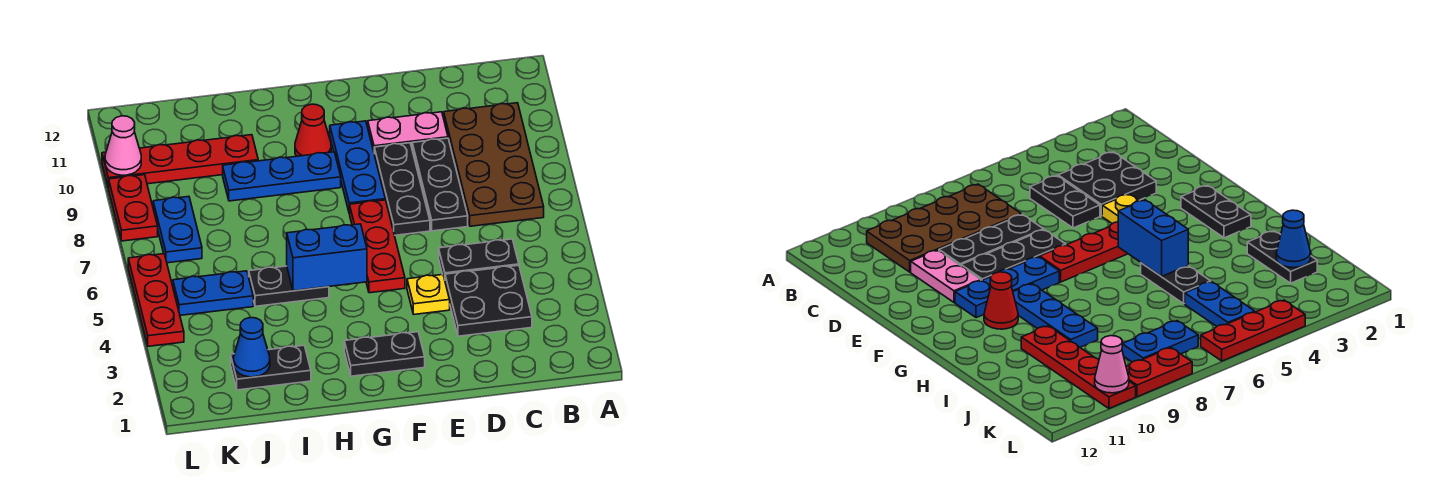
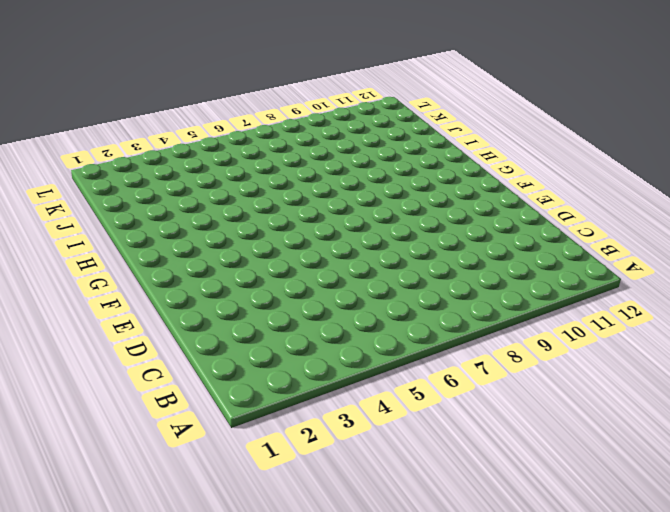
none -> brown 2x4 plate [444,103,544,226]
none -> black 2x2 plate [445,265,532,336]
none -> black 1x2 plate [439,239,519,279]

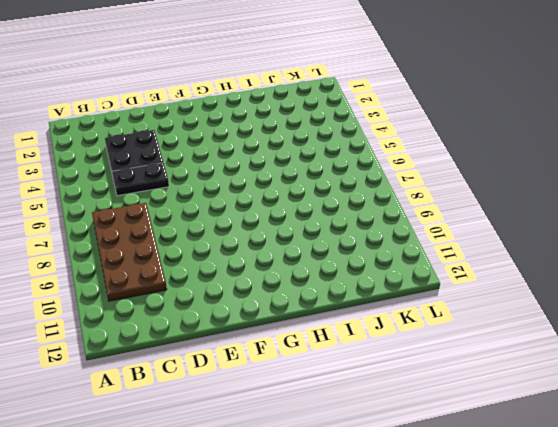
none -> black 1x3 plate [412,138,468,231]
none -> pink 1x2 plate [368,112,448,151]
none -> yellow 1x1 plate [407,274,450,314]

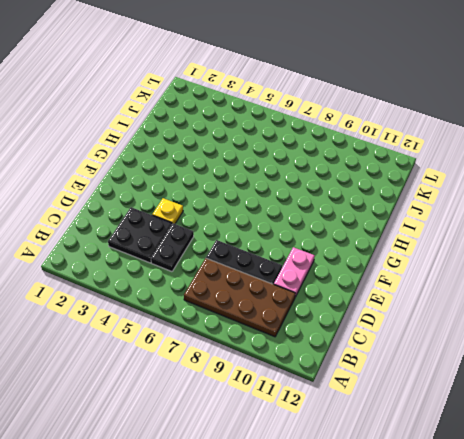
none -> black 1x3 plate [374,143,430,235]
none -> black 1x2 plate [344,332,425,376]
none -> red 1x3 plate [349,200,405,293]

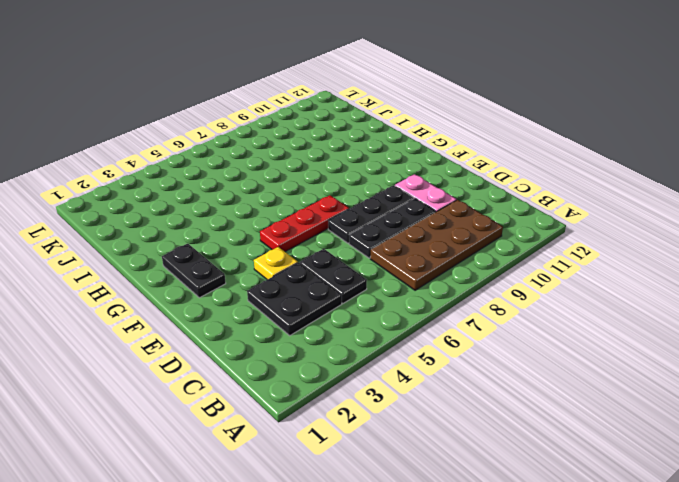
none -> blue 1x3 plate [330,121,385,213]
none -> blue 1x3 plate [223,152,341,201]
none -> red 1x1 cone [295,104,331,156]

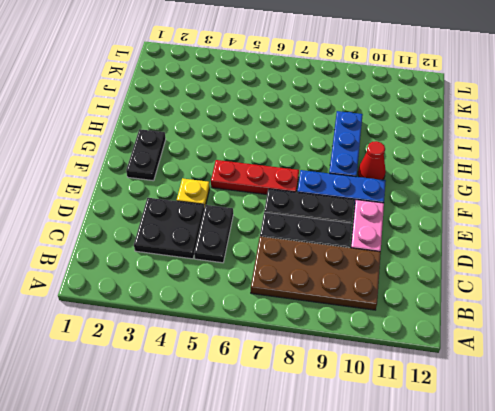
none -> black 1x2 plate [249,266,329,306]
none -> black 1x2 plate [231,345,311,390]
none -> red 1x4 plate [102,135,258,188]

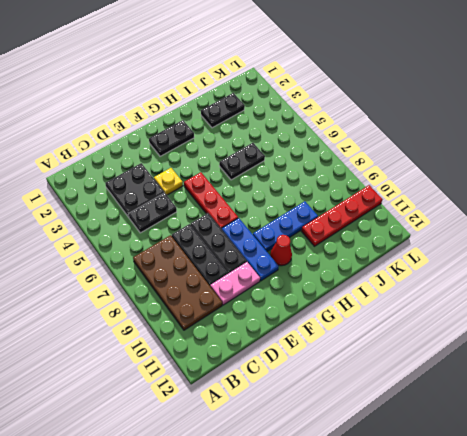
none -> blue 1x2 plate [173,271,253,315]
none -> blue 1x2 plate [153,197,202,263]
none -> red 1x3 plate [128,254,184,346]

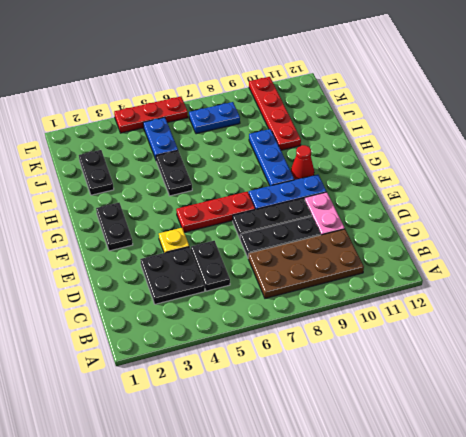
none -> red 1x2 plate [109,175,158,241]
none -> blue 1x2 brick [287,224,367,291]
none -> blue 1x1 cone [234,318,270,377]

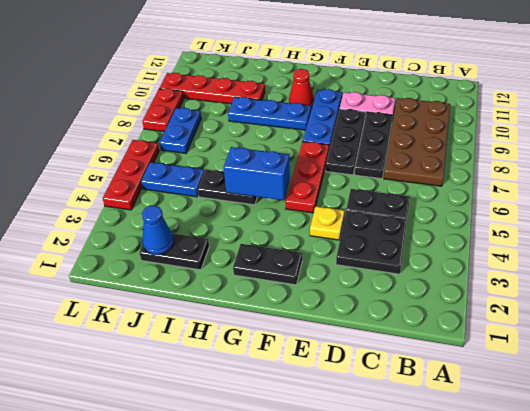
none -> pink 1x1 cone [105,116,141,175]

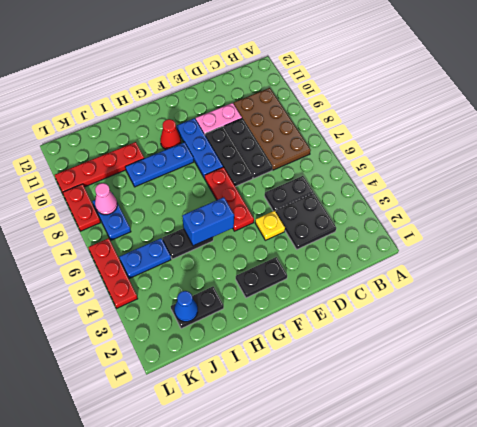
pink 1x1 cone [95,183,117,215] -> pink 1x1 cone moved to [105,116,141,175]

